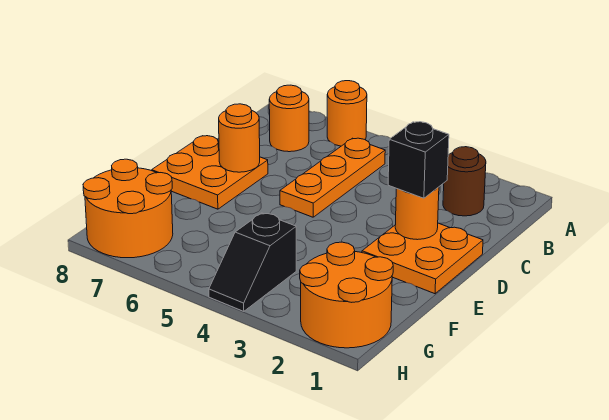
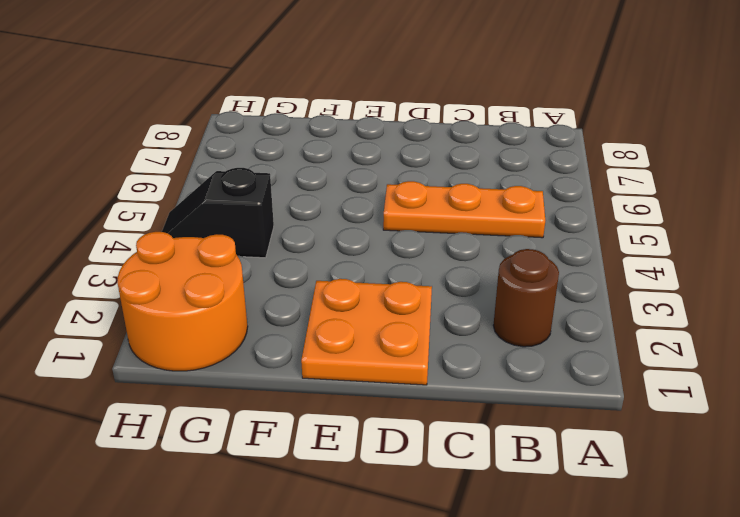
none -> orange 1x1 round brick [327,81,367,146]
none -> orange 1x1 round brick [269,85,309,152]
none -> orange 2x2 plate [152,136,268,209]

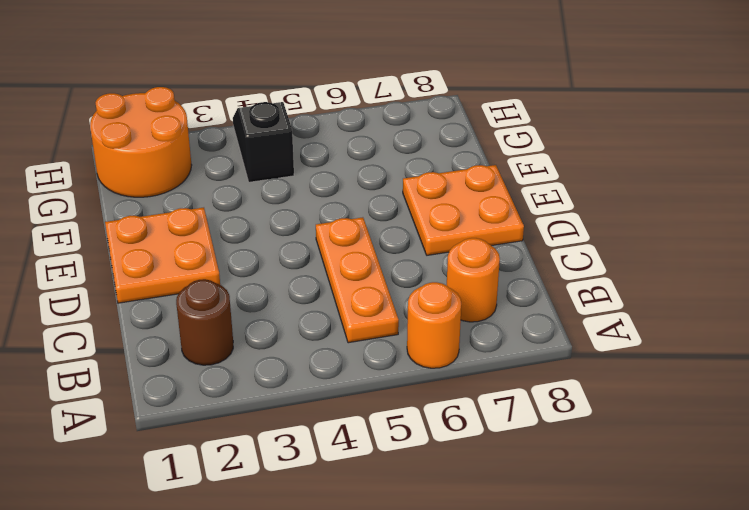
none -> orange 2x2 round brick [83,159,173,258]
none -> orange 1x1 round brick [395,187,439,240]
none -> orange 1x1 round brick [219,104,260,172]

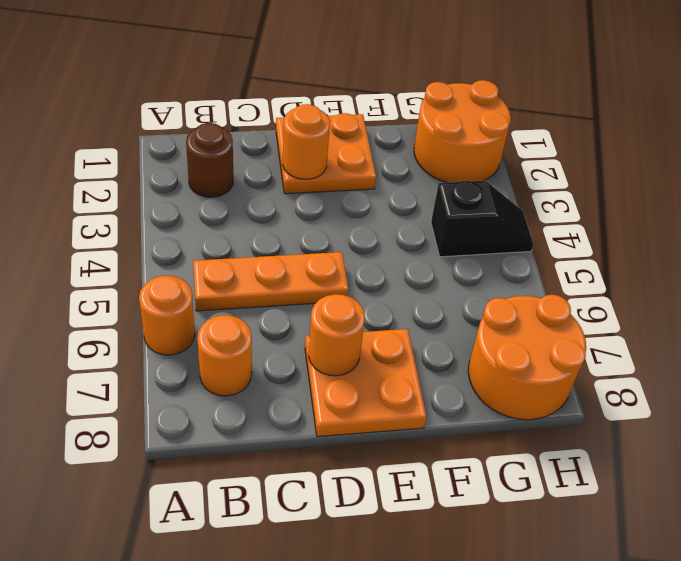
none -> black 1x1 brick [388,122,449,198]

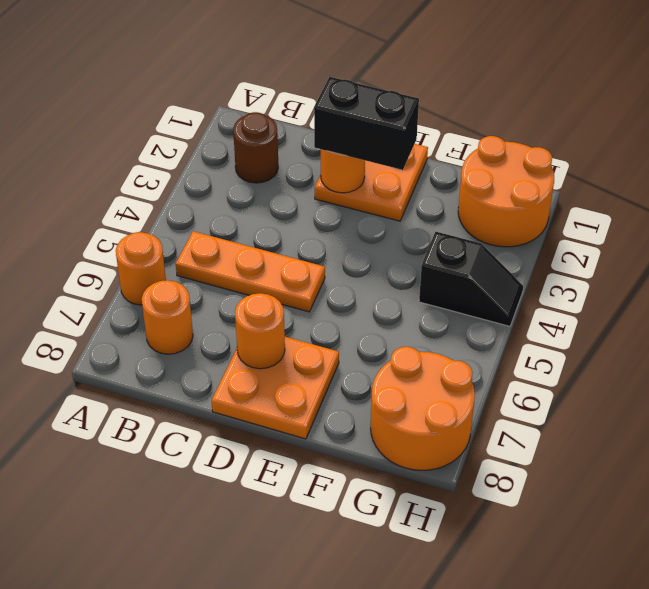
black 1x2 brick [314,77,419,170] -> black 1x1 brick [388,122,449,198]

